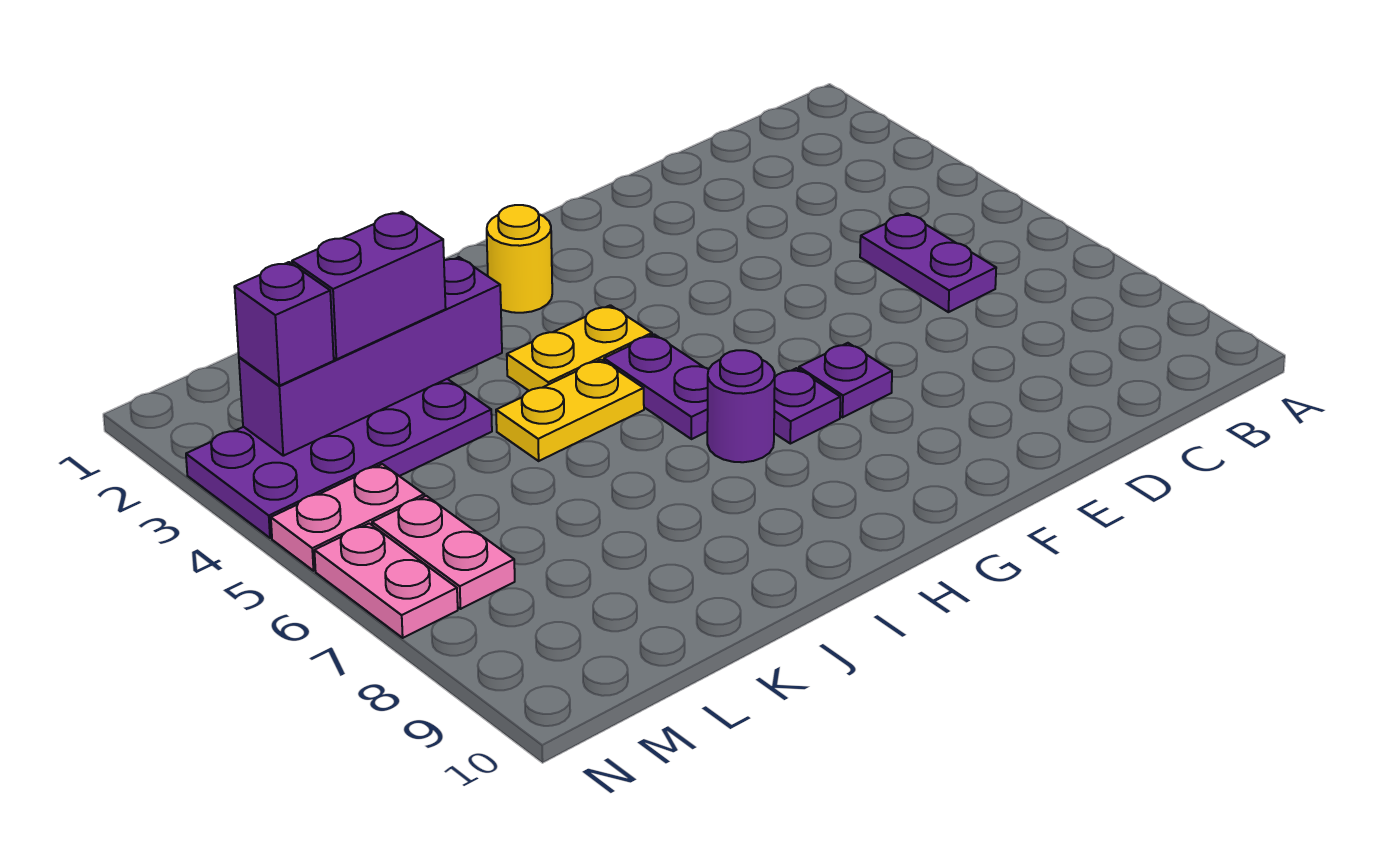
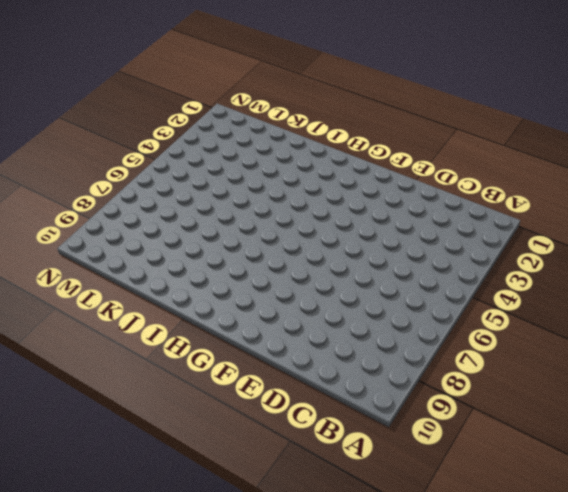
none -> purple 1x2 plate [860,213,996,312]
none -> purple 1x1 plate [799,343,892,417]
none -> purple 1x1 plate [774,368,840,444]

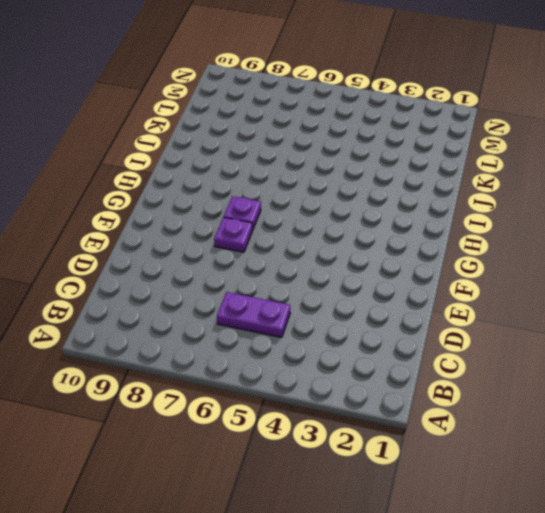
none -> yellow 1x1 round brick [487,205,552,313]
none -> yellow 1x2 plate [507,305,652,391]
none -> purple 1x2 plate [604,334,709,439]

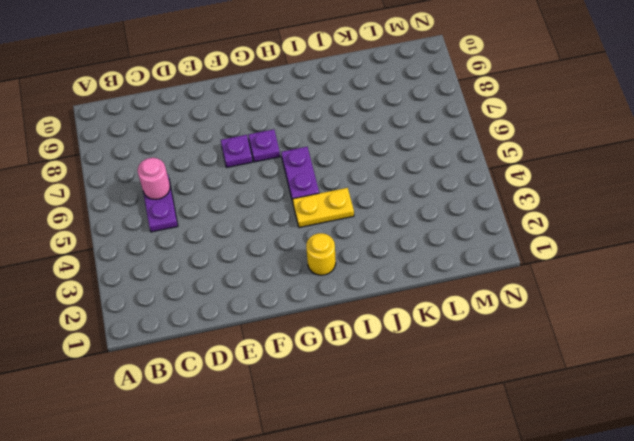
pink 1x1 round brick [138,158,170,199] -> none
none -> purple 1x1 round brick [707,350,775,462]
none -> yellow 1x2 plate [496,360,644,461]
none -> purple 2x4 plate [186,379,492,538]

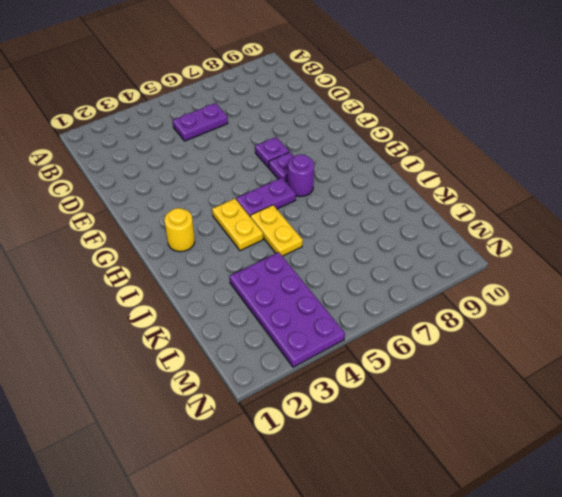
none -> pink 1x2 plate [271,464,424,571]
none -> pink 1x2 plate [372,496,515,609]
none -> pink 1x2 plate [314,523,458,638]

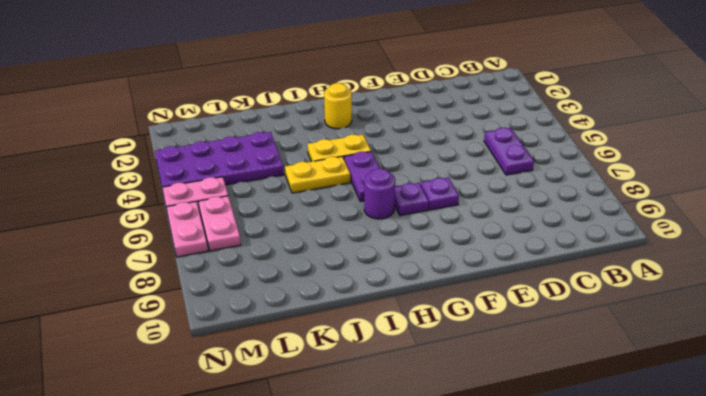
none -> purple 1x4 brick [239,257,502,456]
none -> purple 1x2 brick [292,212,446,359]
none -> purple 1x1 brick [234,262,334,386]

